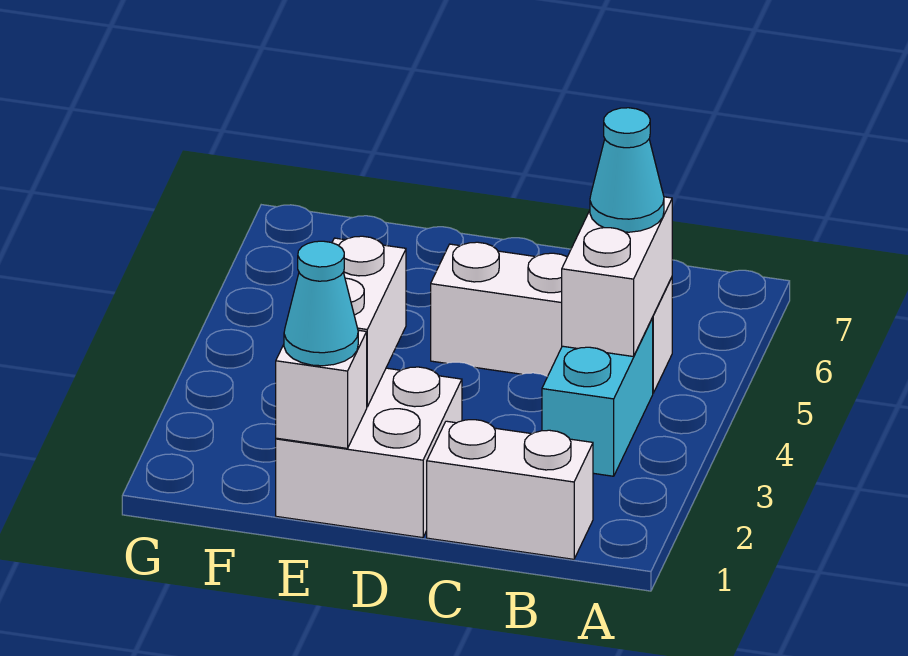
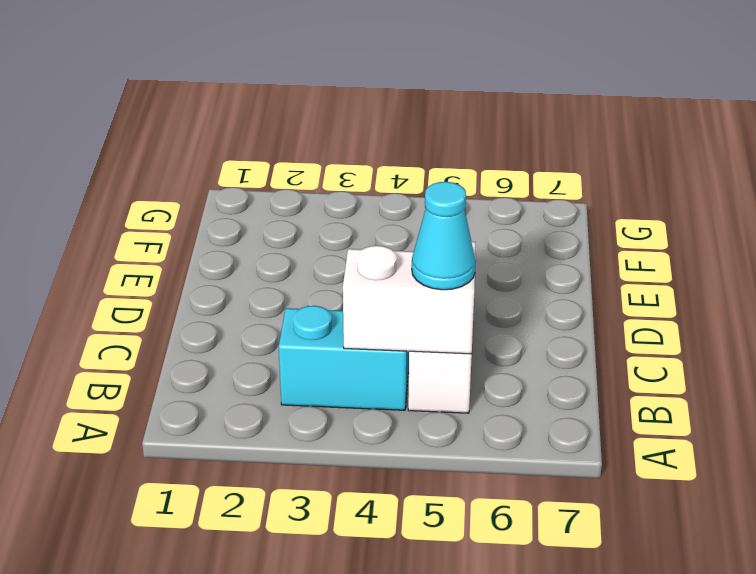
none -> white 1x2 brick [427,420,593,559]
none -> white 2x2 brick [276,367,462,538]

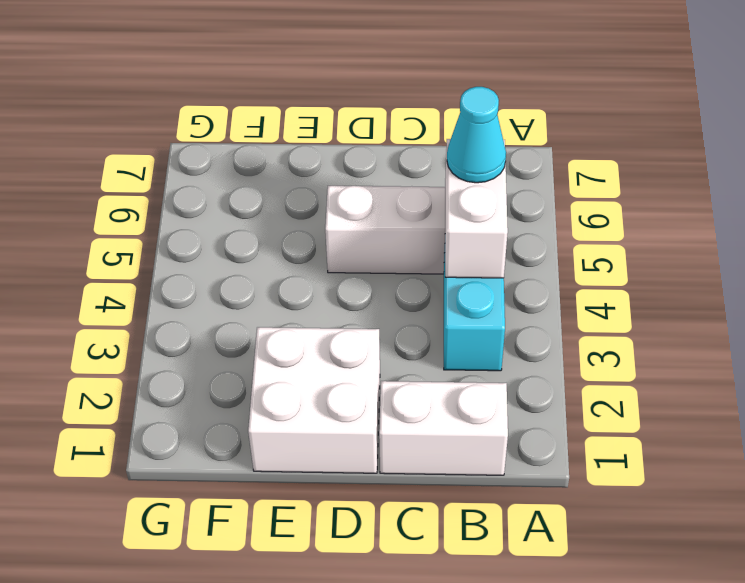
none -> white 1x1 brick [276,330,367,448]
none -> white 1x2 brick [332,236,406,407]

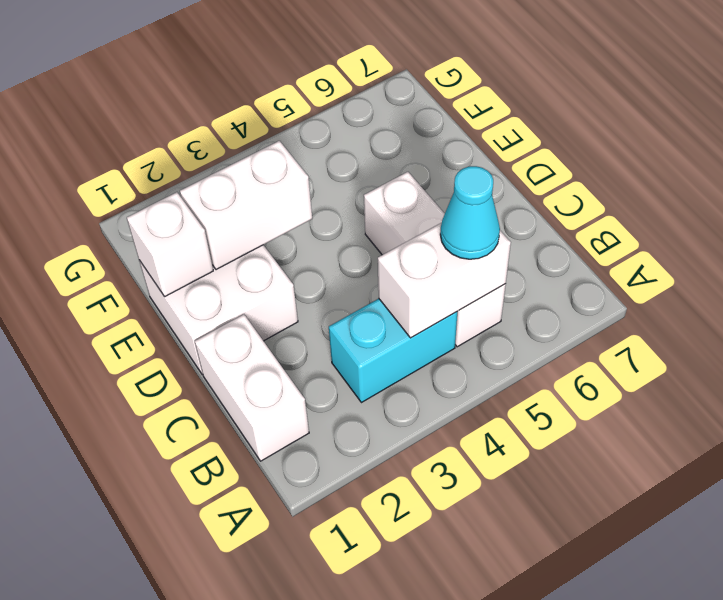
none -> cyan 1x1 cone [284,241,358,366]

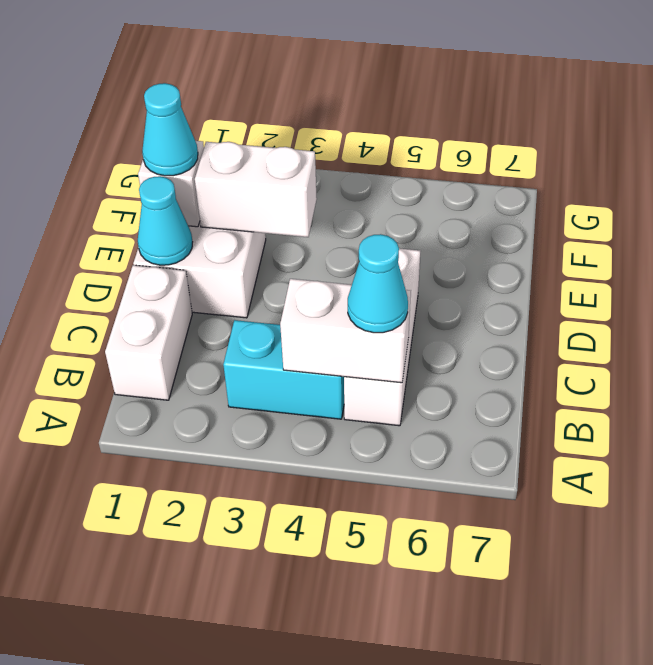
cyan 1x1 cone [138,176,192,265] -> none

